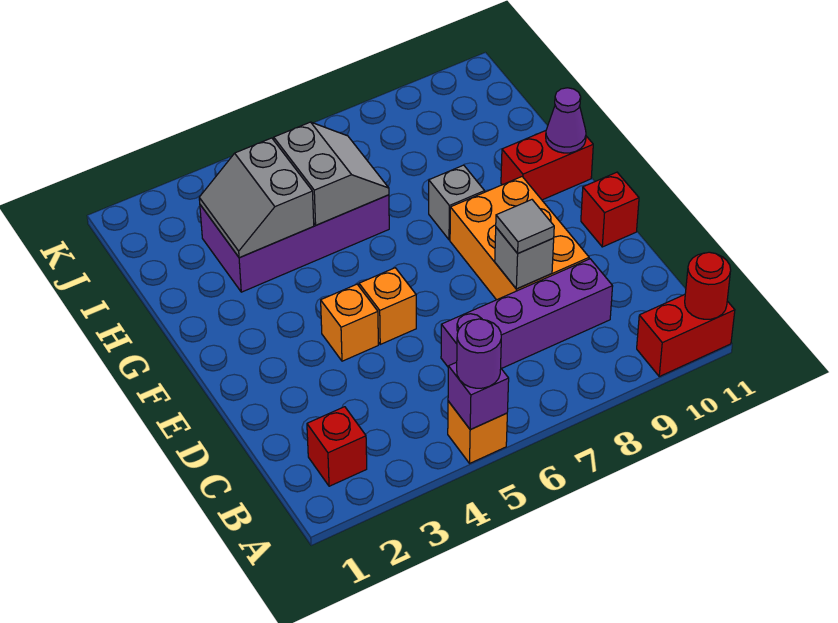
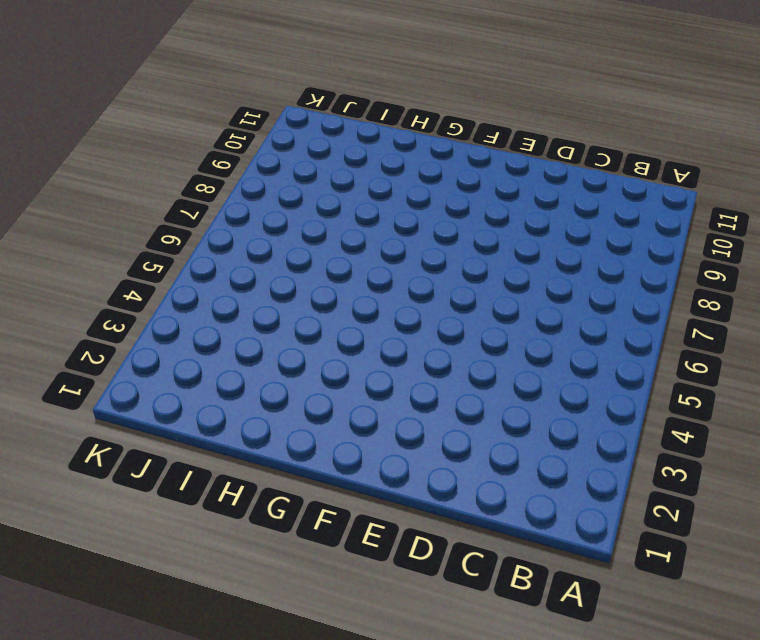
none -> orange 1x1 brick [448,401,507,463]
none -> red 1x2 brick [637,295,735,376]
none -> red 1x1 brick [307,407,367,486]

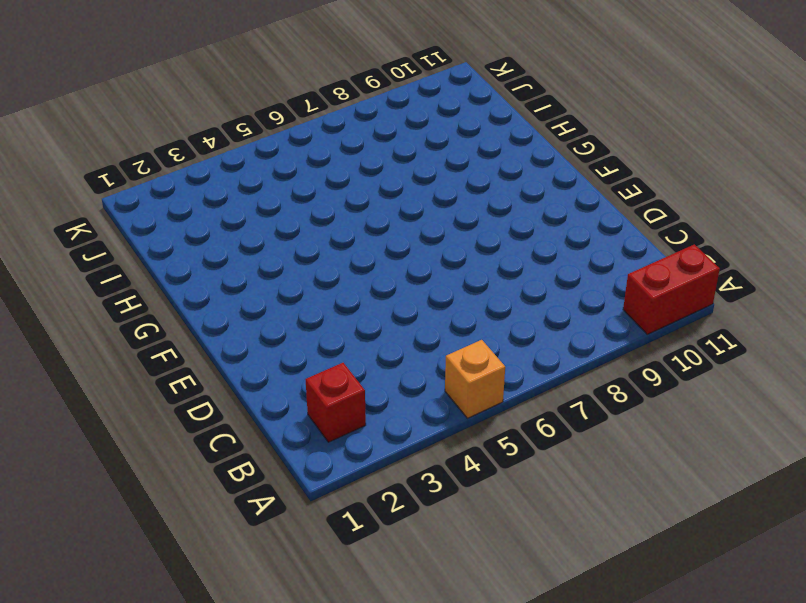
none -> purple 1x4 brick [441,259,613,369]
none -> orange 2x3 brick [450,177,589,300]
none -> orange 1x1 brick [321,284,378,361]

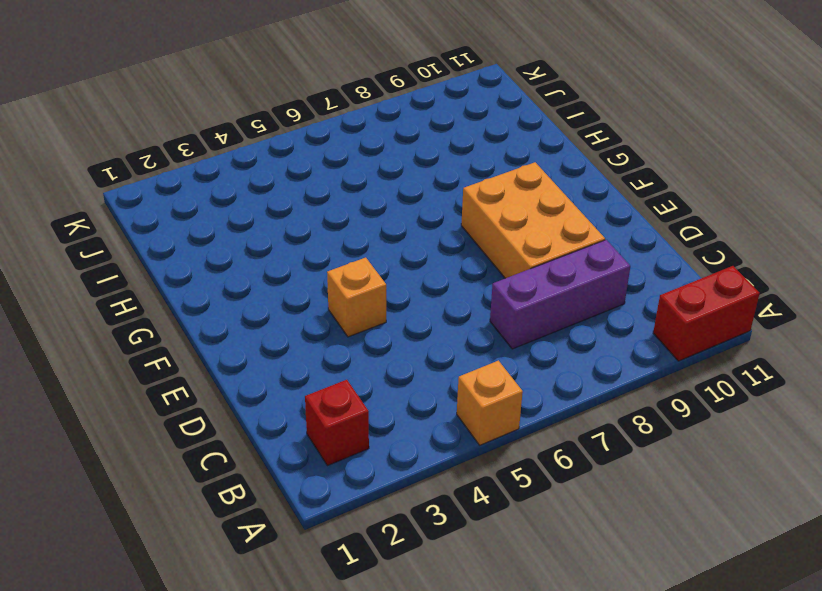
purple 1x3 brick [490,240,630,349] -> purple 1x4 brick [441,259,613,369]
none -> orange 1x1 brick [359,268,416,344]
none -> red 1x1 brick [581,172,639,247]
none -> grey 1x1 brick [429,165,485,240]

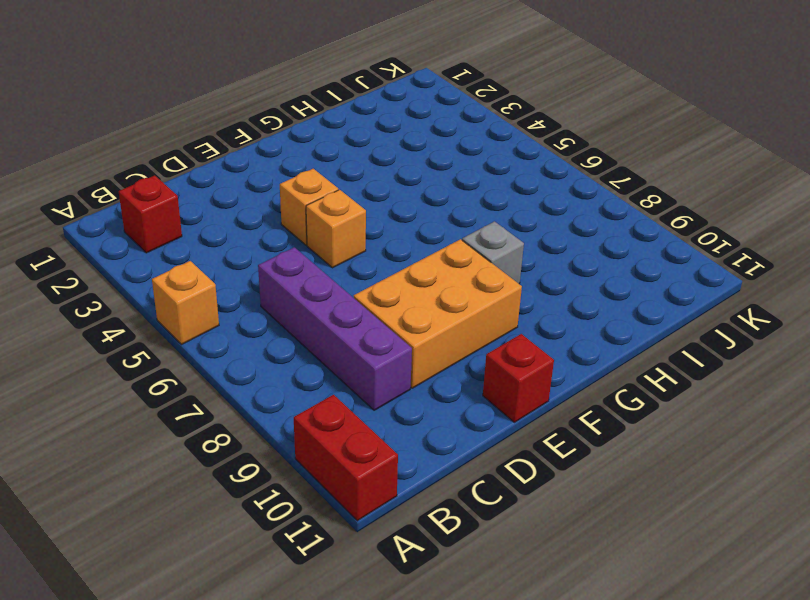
none -> red 1x2 brick [501,131,593,200]
none -> purple 2x4 brick [200,195,389,292]
none -> purple 1x1 brick [448,362,509,430]

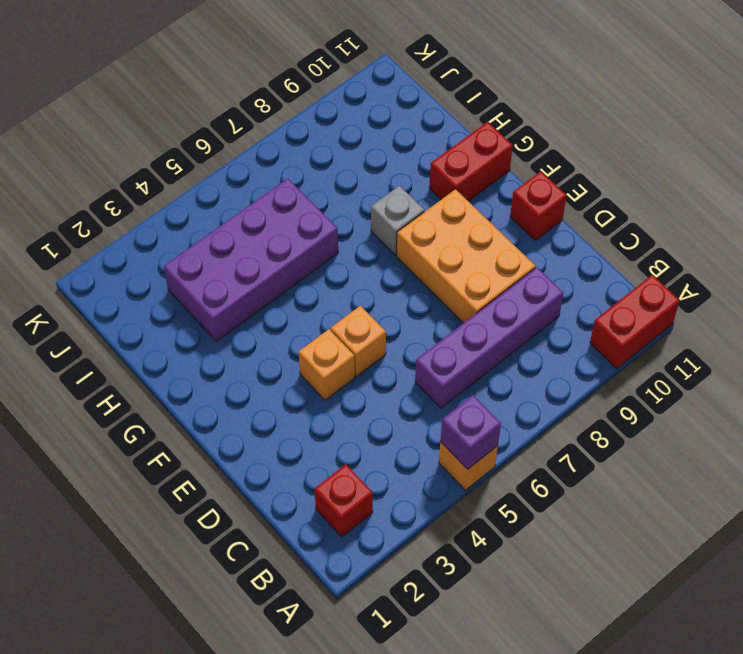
none -> red 1x1 round brick [685,252,731,319]
none -> grey 1x1 brick [495,228,554,289]
none -> purple 1x1 cone [546,88,586,153]

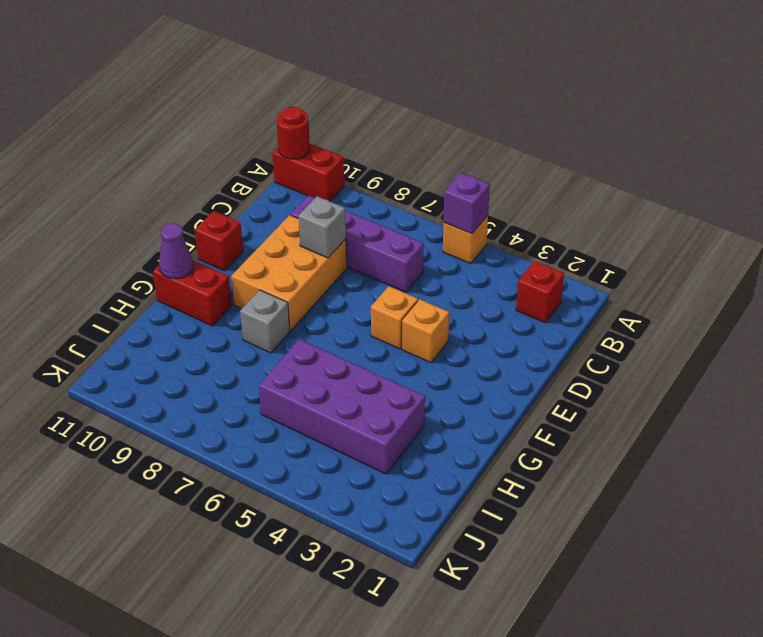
none -> grey 2x2 slope [199,138,314,258]
none -> grey 2x2 slope [274,122,389,225]
none -> purple 1x1 round brick [457,319,501,388]

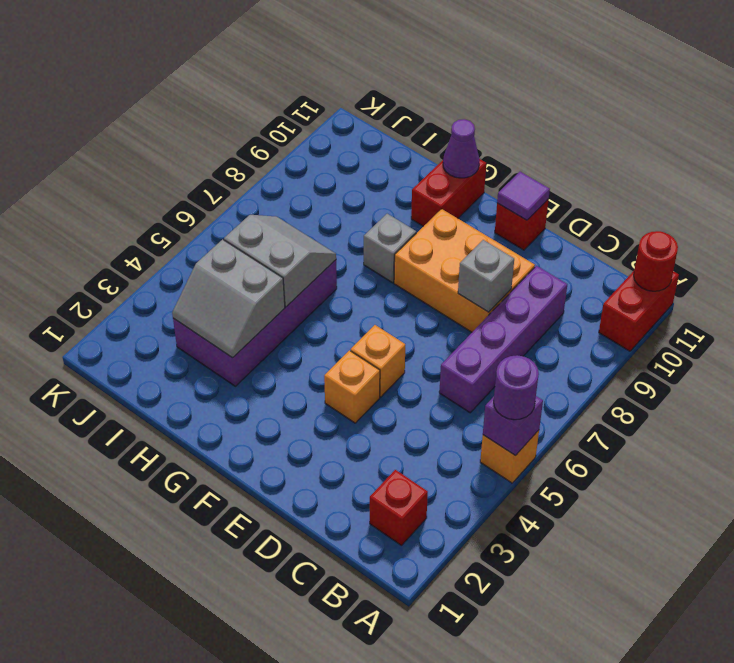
purple 1x1 tile [497,172,550,220] -> none
none -> grey 1x1 tile [496,200,554,253]

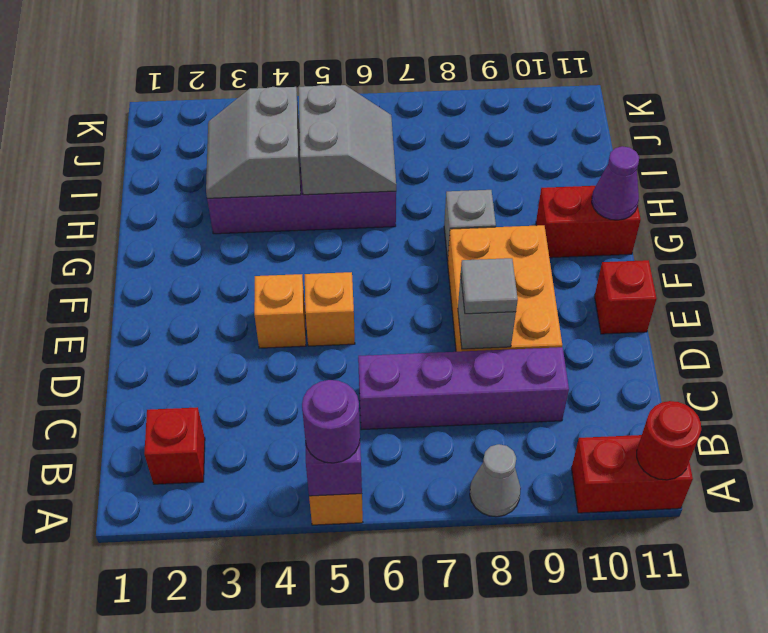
grey 1x1 cone [470,444,521,517] -> none

